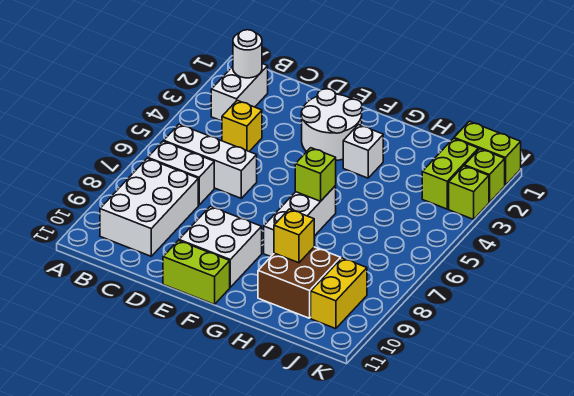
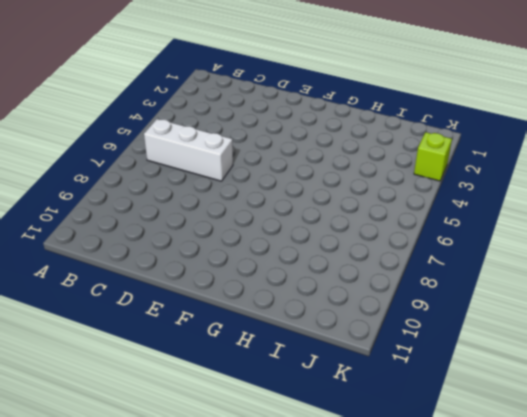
none -> white 1x2 brick [211,64,268,121]
none -> white 1x2 brick [148,141,214,205]
none -> white 2x3 brick [100,158,198,256]

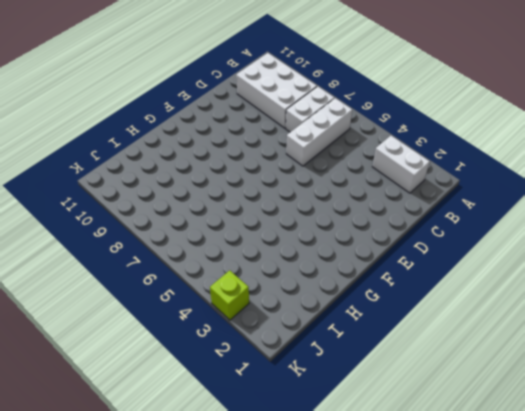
none -> yellow 1x1 brick [222,100,262,151]
none -> white 2x2 round brick [301,89,362,160]
none -> white 2x2 brick [179,206,262,287]

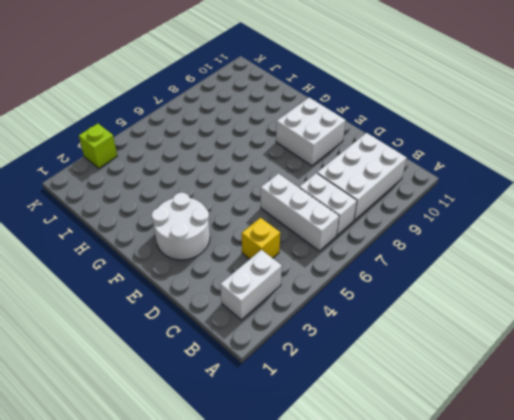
none -> lime 1x2 brick [163,240,230,304]
none -> white 1x1 brick [343,125,383,178]
none -> white 1x3 brick [264,186,336,257]

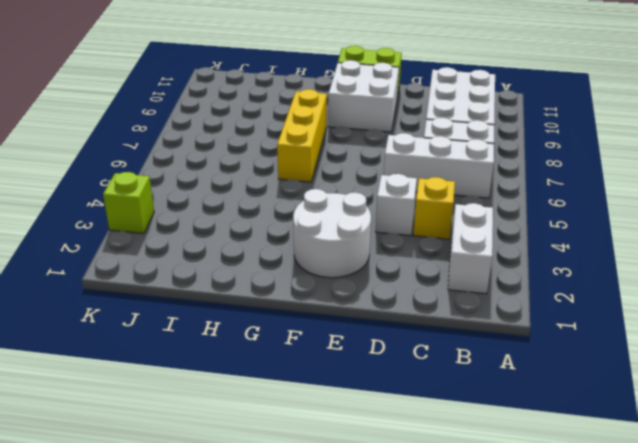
white 1x1 brick [376,174,417,236] -> white 1x1 brick moved to [343,125,383,178]
yellow 1x3 brick [277,89,327,182] -> white 1x3 brick [264,186,336,257]
none -> brown 2x2 brick [258,247,341,318]
none -> lime 1x2 brick [454,121,521,185]
none -> lime 1x2 brick [422,138,478,209]

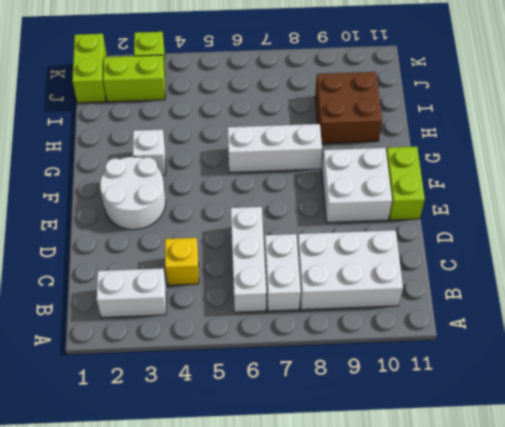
none -> yellow 1x2 brick [311,258,367,329]
none -> lime 1x1 brick [465,149,505,202]
none -> white 1x1 round brick [233,30,262,78]

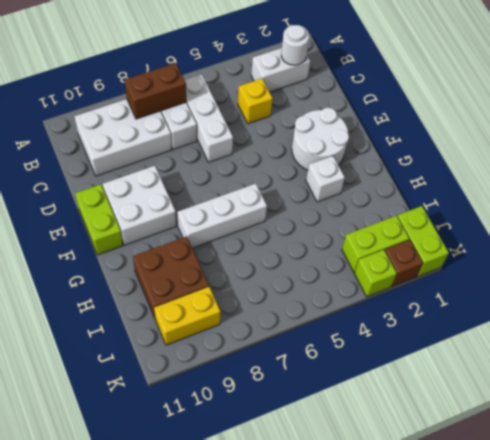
brown 1x2 brick [125,63,186,119] -> none
brown 1x1 brick [385,240,423,287] -> lime 1x1 brick [465,149,505,202]
none -> lime 1x1 brick [295,148,336,201]
none -> yellow 1x1 brick [274,209,314,263]

